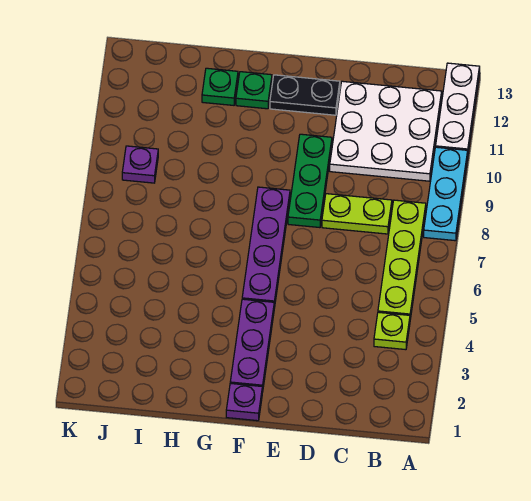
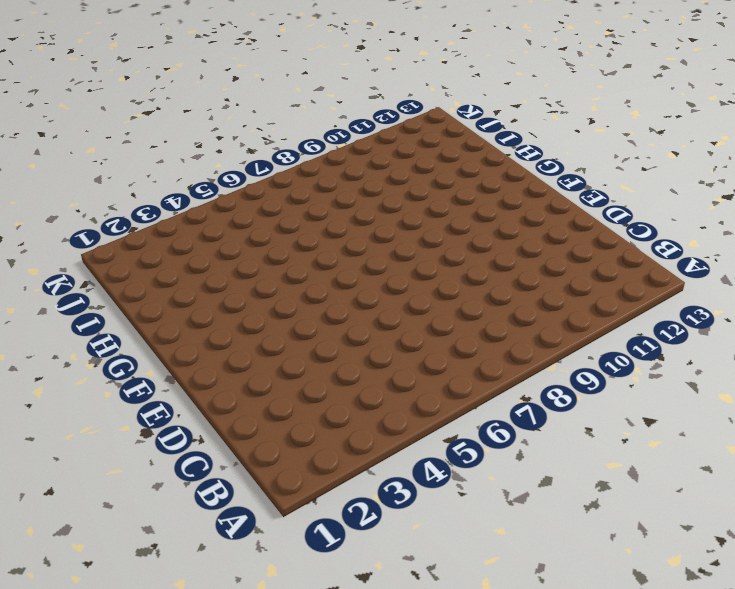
none -> cyan 1x3 plate [424,147,468,241]
none -> white 1x3 plate [436,63,480,152]
none -> lime 1x1 plate [374,312,410,350]

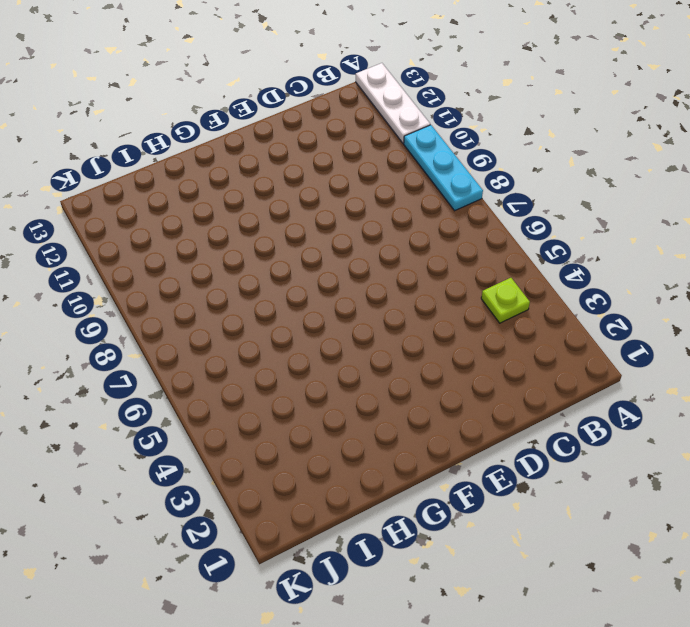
none -> lime 1x4 plate [378,200,426,319]
none -> white 3x3 plate [330,81,442,181]
none -> lime 1x2 plate [322,194,392,234]

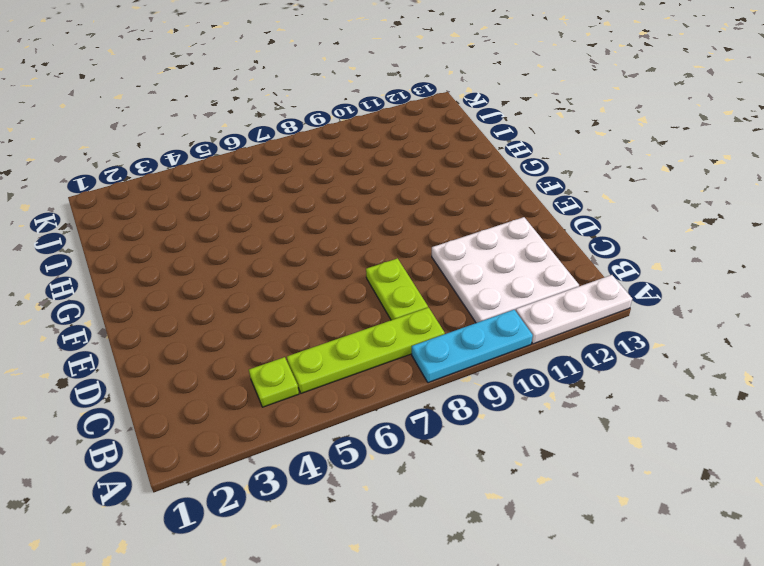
none -> green 1x3 plate [288,134,332,228]
none -> black 1x2 plate [270,75,340,115]
none -> purple 1x1 plate [226,383,262,421]

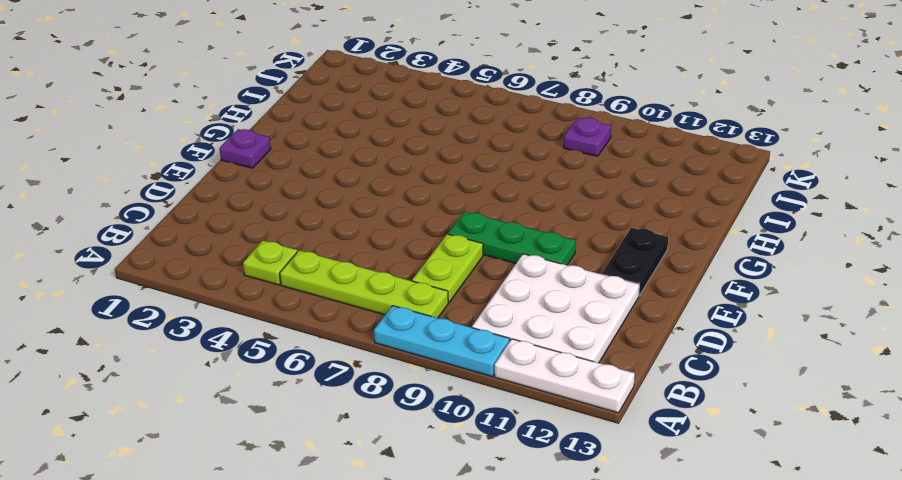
none -> purple 1x3 plate [230,299,274,392]
none -> purple 1x4 plate [242,187,290,308]
none -> green 1x1 plate [236,72,272,109]

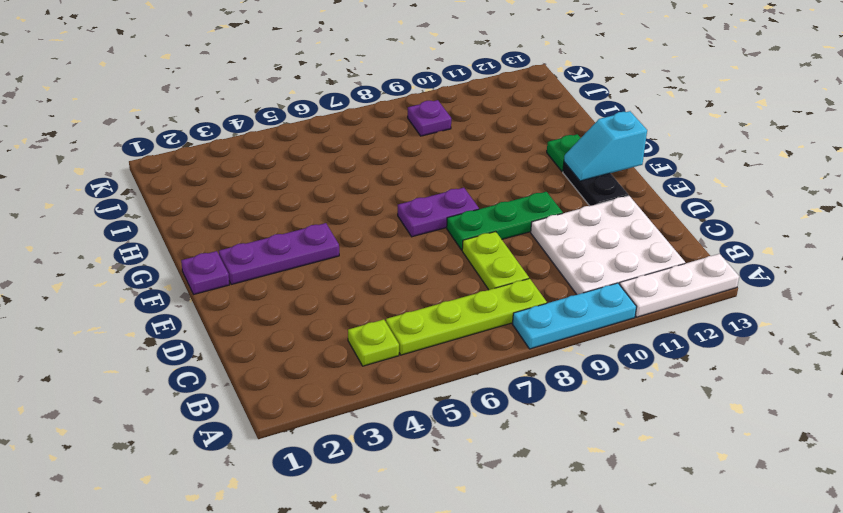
purple 1x2 plate [398,188,479,237] -> purple 1x4 plate [242,187,290,308]
cyan 1x2 slope [564,111,647,181] -> none
none -> green 1x1 plate [202,68,238,105]

